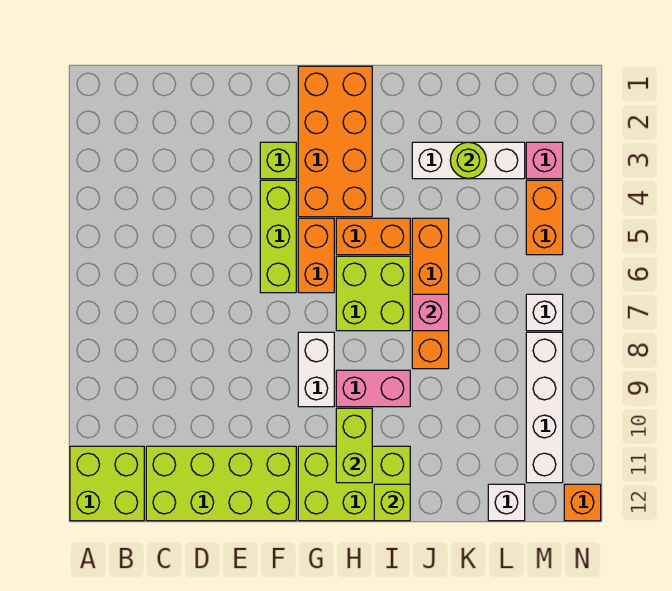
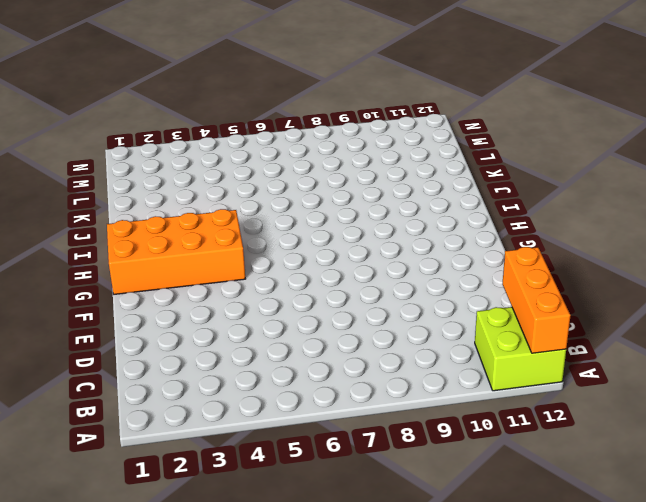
orange 1x3 brick [503,247,571,353] -> none
none -> lime 2x4 brick [146,446,296,521]
none -> lime 1x1 brick [260,142,296,179]
none -> lime 1x3 brick [260,180,296,293]

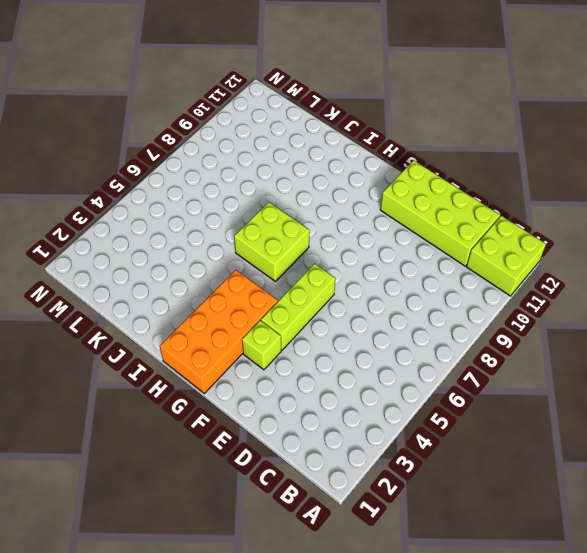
none -> orange 1x2 brick [298,218,334,293]
none -> white 1x2 brick [298,332,334,407]
none -> lime 2x3 brick [298,446,410,521]

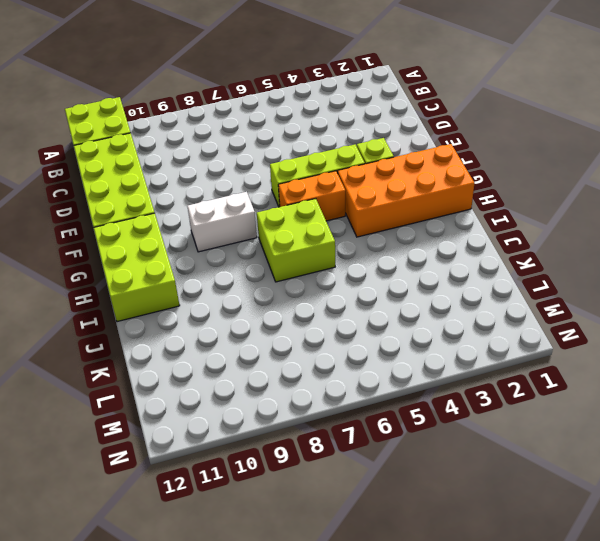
none -> orange 1x2 brick [336,218,410,255]
none -> pink 1x2 brick [336,370,410,407]
none -> white 1x3 brick [412,142,525,179]

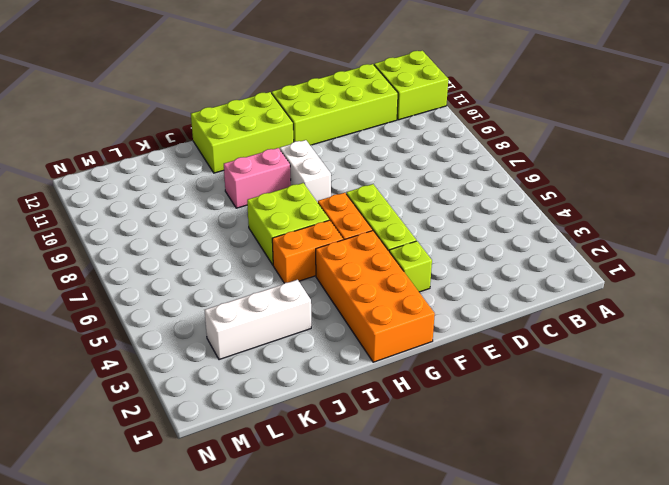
none -> orange 1x4 brick [412,218,449,369]
none -> white 1x1 brick [488,484,525,521]
none -> pink 1x1 brick [526,142,563,179]

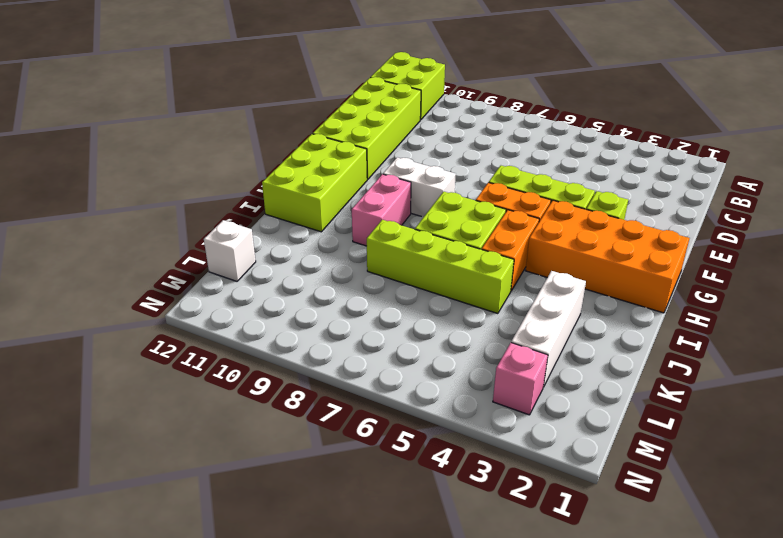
lime 1x4 brick [367,220,514,314] -> orange 1x4 brick [412,218,449,369]
none -> orange 1x2 brick [526,180,563,255]
none -> white 1x1 brick [526,294,563,331]
none -> white 1x4 brick [526,332,563,483]

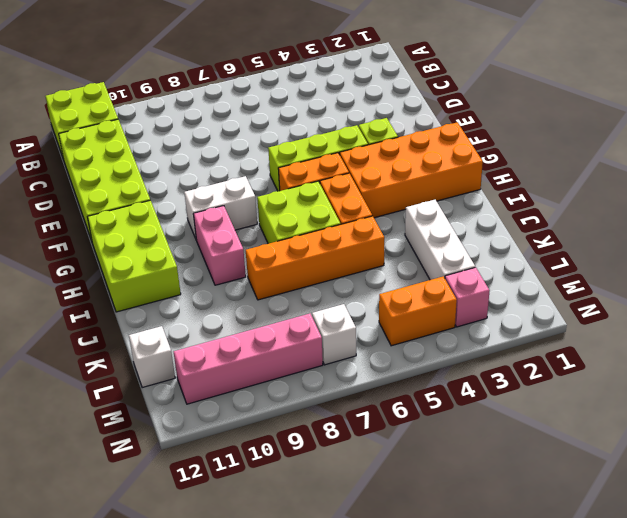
pink 1x4 brick [174,314,323,404] -> white 1x4 brick [526,332,563,483]
none -> orange 1x1 brick [564,484,601,521]
none -> lime 1x2 brick [336,408,372,483]
none -> lime 1x1 brick [374,484,410,521]

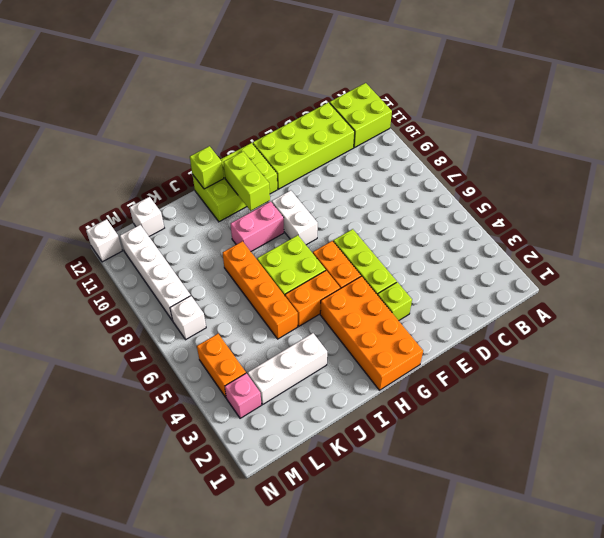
white 1x1 brick [86,219,122,262] -> orange 1x1 brick [564,484,601,521]
none -> pink 1x1 brick [412,294,449,331]
none -> lime 1x1 round brick [450,142,486,178]

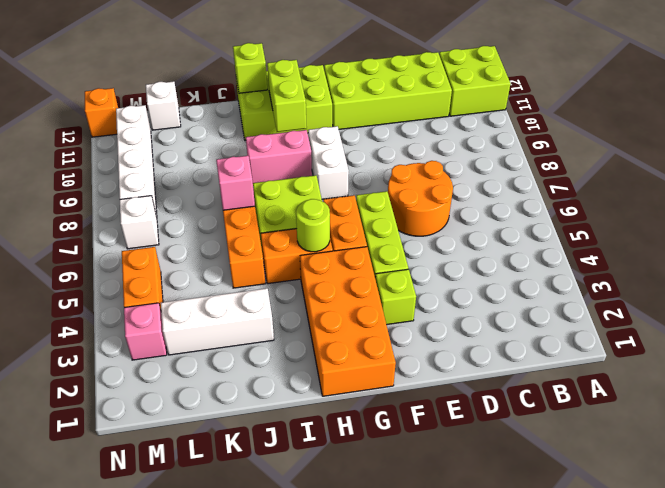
orange 2x2 round brick [388,161,453,236] -> none
lime 1x1 round brick [296,199,330,252] -> lime 1x1 round brick moved to [450,142,486,178]

